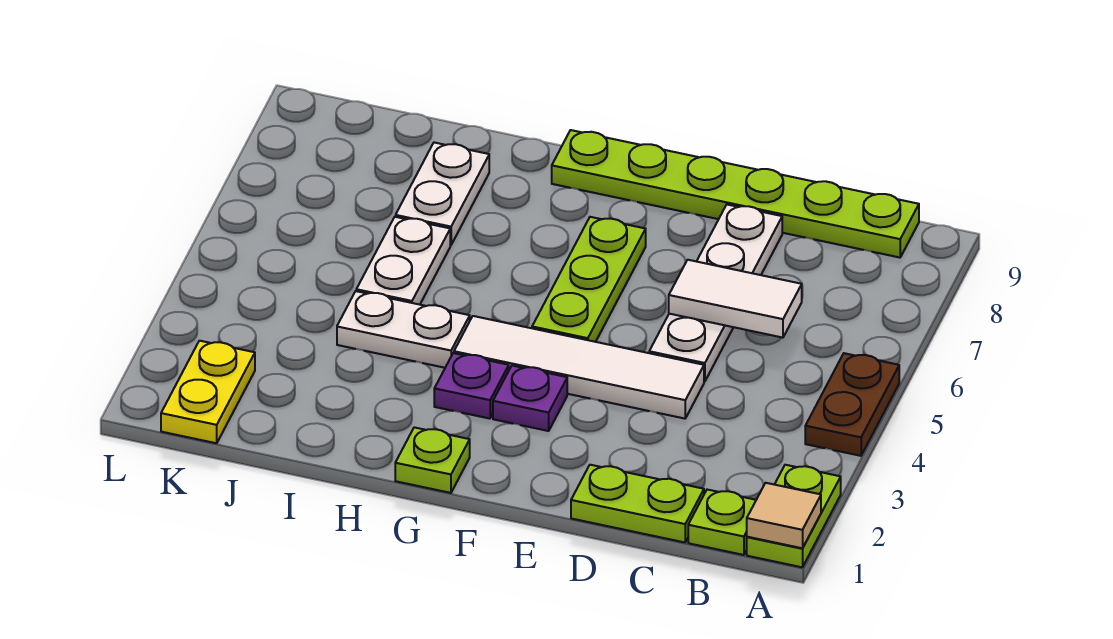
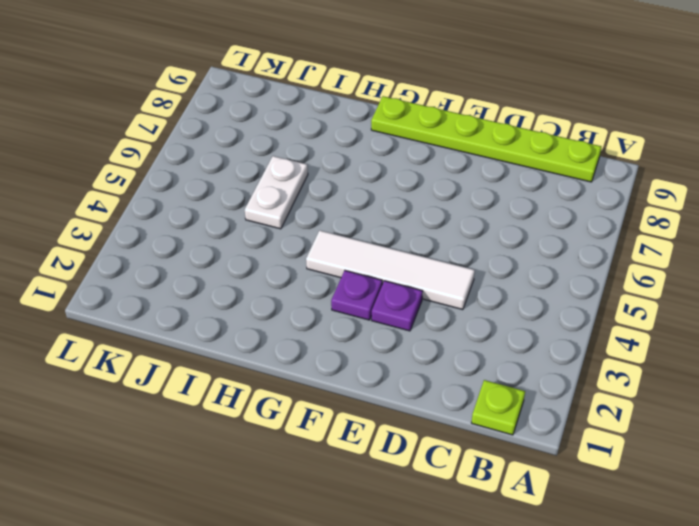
purple 1x1 plate [372,281,423,331] -> purple 1x1 plate moved to [434,353,509,419]
none -> lime 1x2 plate [747,465,841,567]
none -> brown 1x2 plate [805,353,899,456]
none -> lime 1x2 plate [571,465,704,542]

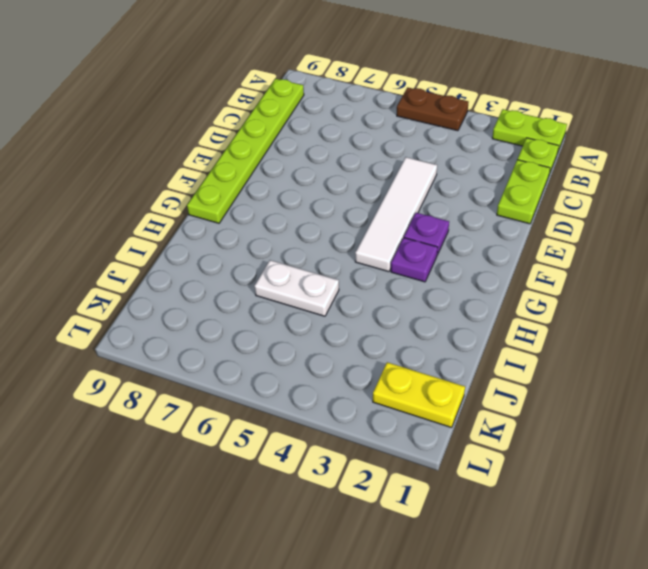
none -> white 1x4 plate [649,205,782,381]
none -> lime 1x3 plate [532,217,646,342]
none -> lime 1x1 plate [395,427,470,493]

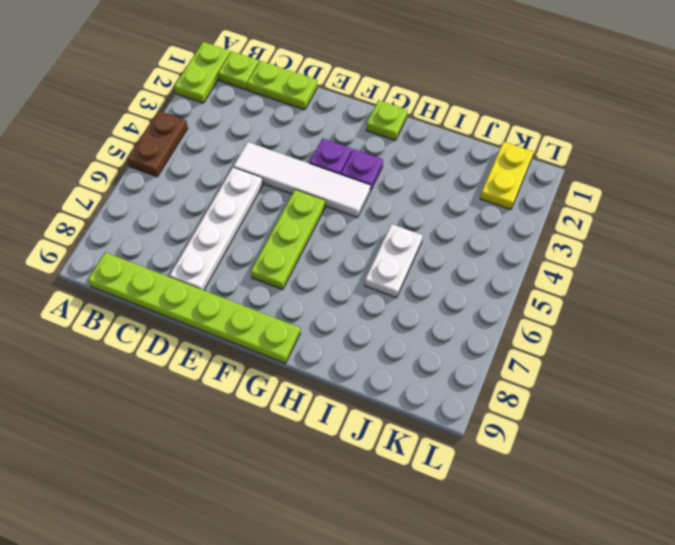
none -> white 1x2 plate [337,291,470,368]
none -> white 1x2 plate [396,142,489,245]
none -> tan 1x1 tile [747,483,821,548]

